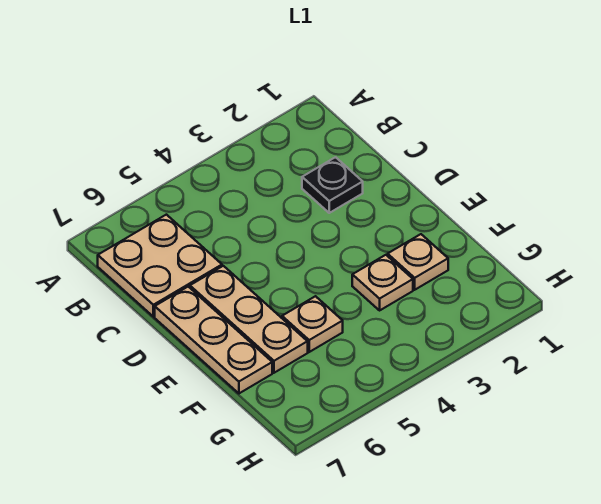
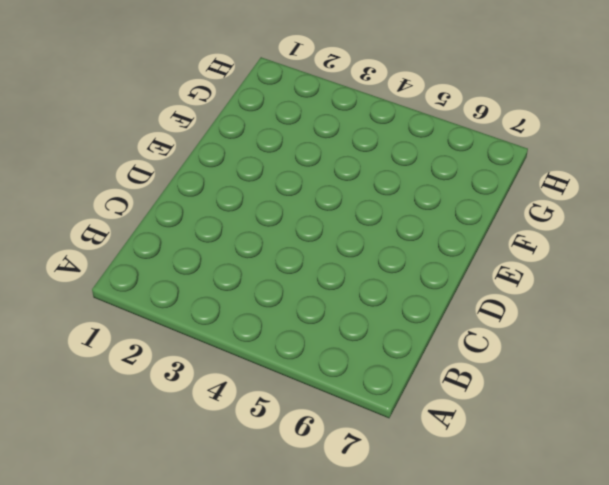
none -> tan 2x2 plate [98,215,222,317]
none -> black 1x1 plate [302,157,363,213]

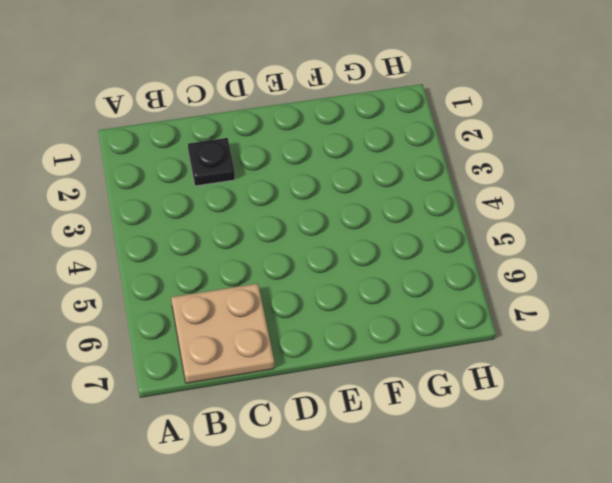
none -> tan 1x3 plate [190,266,308,373]
none -> tan 1x3 plate [155,287,272,393]

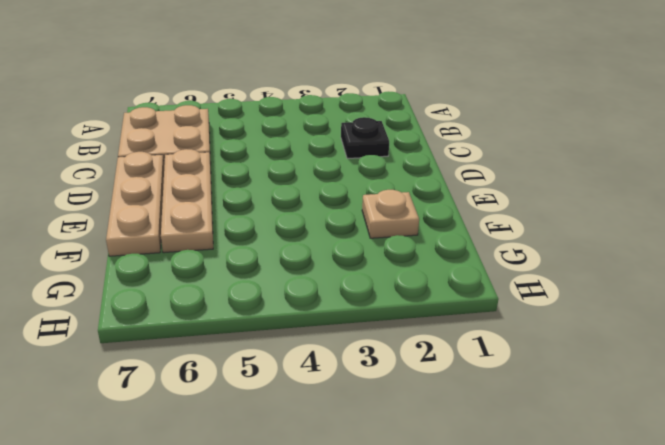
none -> tan 1x1 plate [352,255,413,310]
none -> tan 1x1 plate [282,296,343,352]

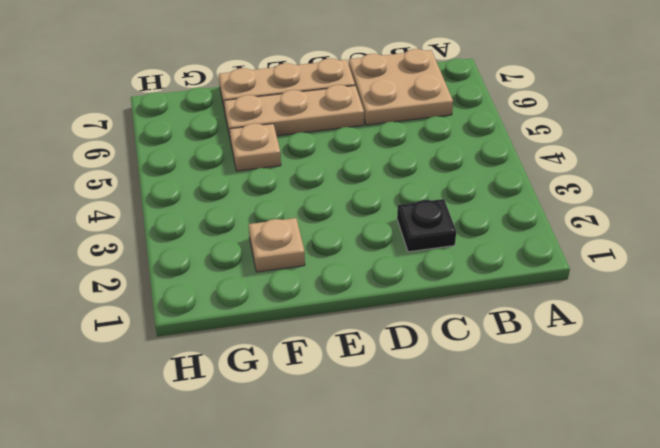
none -> tan 1x1 plate [352,255,413,310]

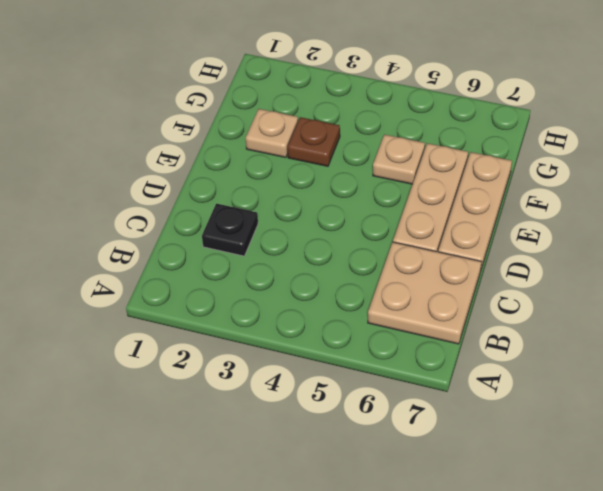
brown 1x1 plate [288,117,340,166] -> tan 1x1 plate [352,255,413,310]

